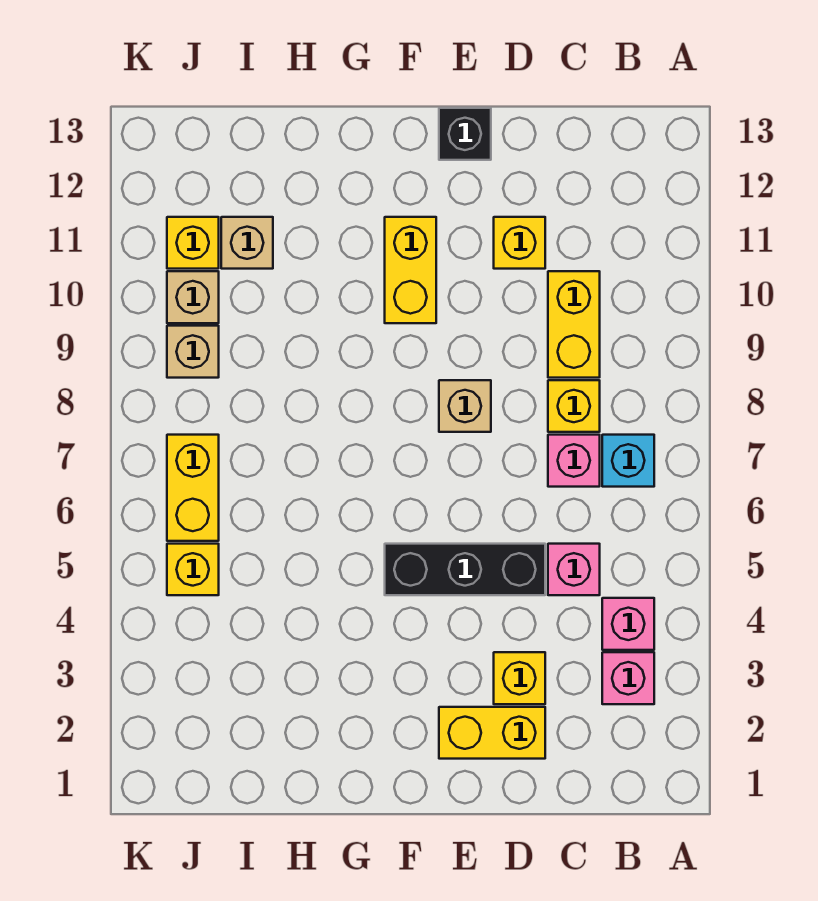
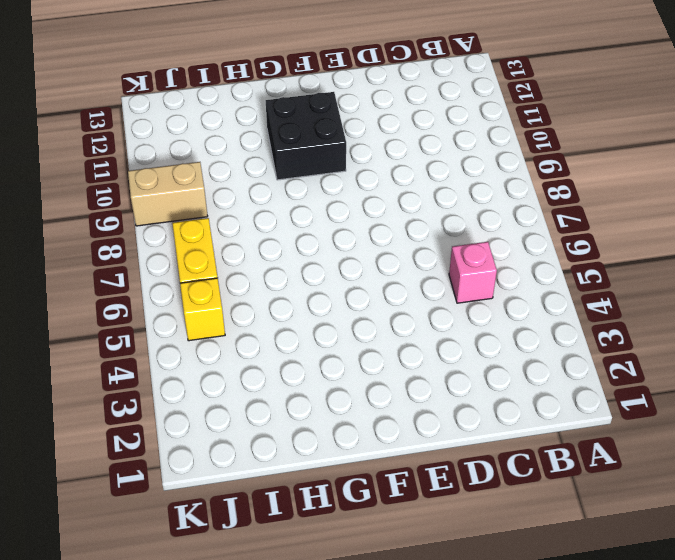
black 2x2 brick [266,92,346,180] -> yellow 1x2 brick [385,217,436,323]
tan 1x2 brick [128,162,208,226] -> tan 1x1 brick [167,326,219,378]
none -> pink 1x1 brick [602,652,654,704]
none -> pink 1x1 brick [602,598,654,650]
none -> cyan 1x1 brick [602,435,654,487]

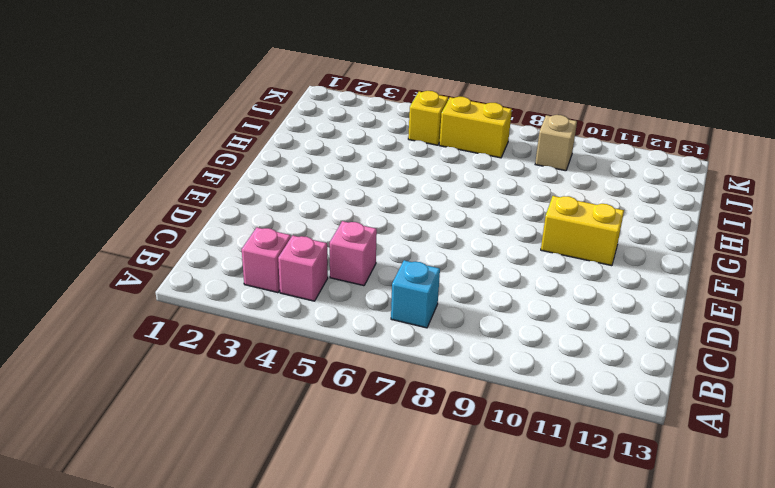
none -> pink 1x1 brick [548,435,600,487]
none -> yellow 1x1 brick [548,380,600,432]
none -> yellow 1x2 brick [548,271,600,378]

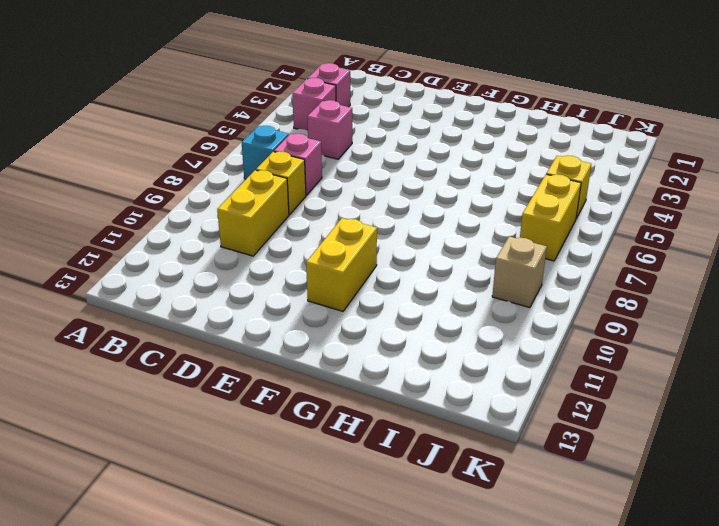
none -> yellow 1x2 brick [439,707,545,759]
none -> yellow 1x1 brick [494,652,545,704]
none -> black 1x3 brick [385,544,545,595]

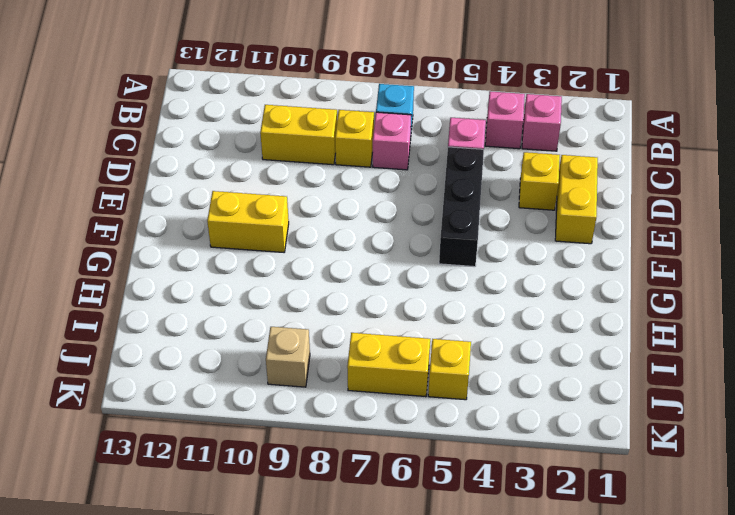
none -> yellow 1x1 brick [494,217,545,269]
none -> tan 1x1 brick [439,380,491,432]
none -> black 1x1 brick [439,108,491,160]

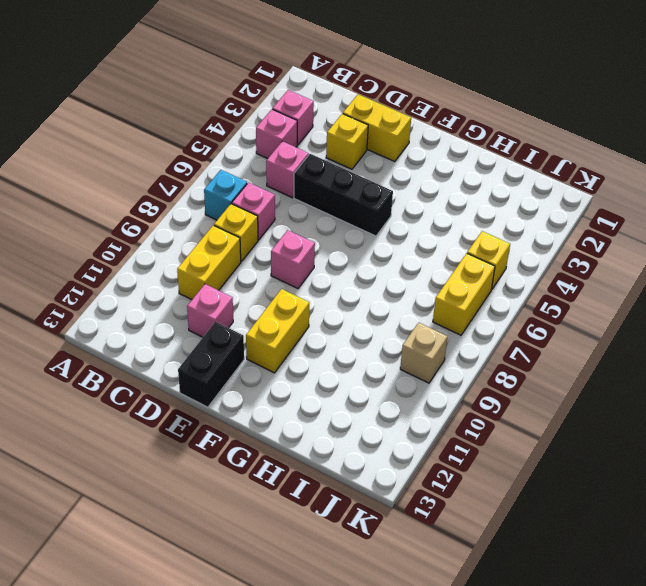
pink 1x1 brick [187,284,233,337] -> yellow 1x1 brick [494,217,545,269]
pink 1x1 brick [271,230,315,289] -> tan 1x1 brick [439,380,491,432]
black 1x2 brick [178,322,244,407] -> black 1x1 brick [439,108,491,160]
none -> tan 1x1 brick [221,217,273,269]
none -> tan 1x1 brick [167,271,219,323]
none -> yellow 1x1 brick [167,217,219,269]

